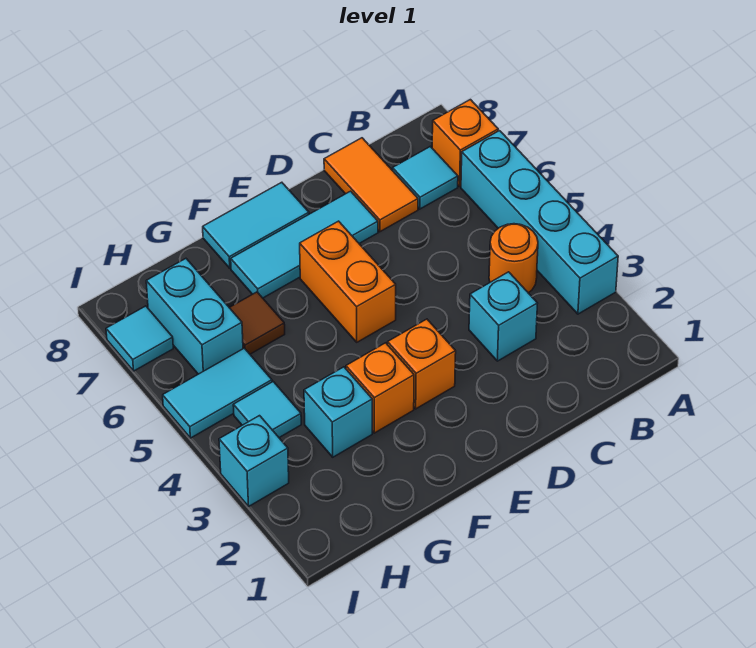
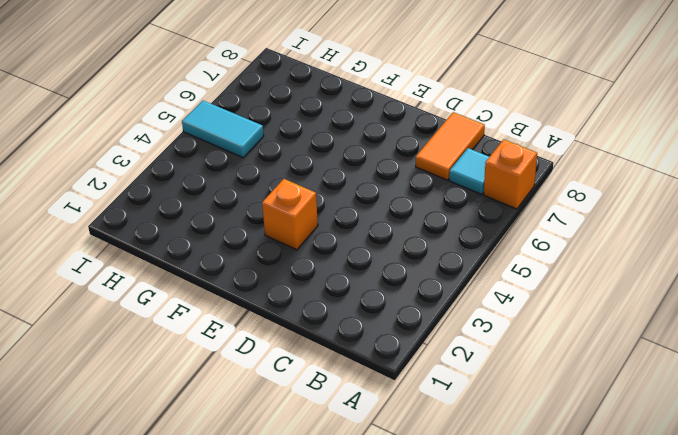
none -> cyan 1x4 brick [461,131,618,314]
none -> orange 1x1 round brick [489,224,538,293]
none -> cyan 1x1 brick [469,272,538,361]

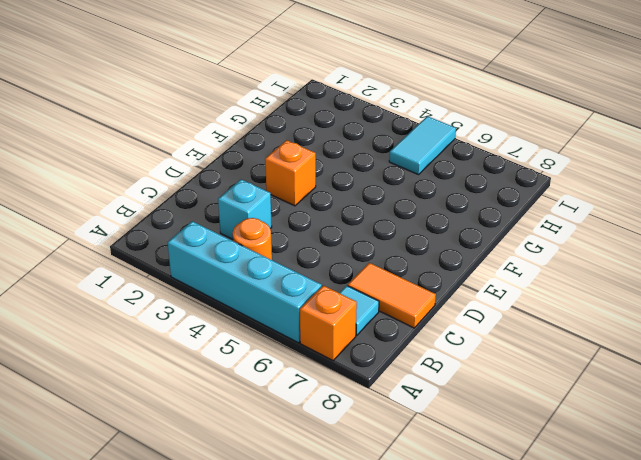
none -> cyan 1x3 tile [231,191,378,298]
none -> orange 1x2 brick [300,221,396,342]
none -> cyan 1x2 tile [203,182,309,268]

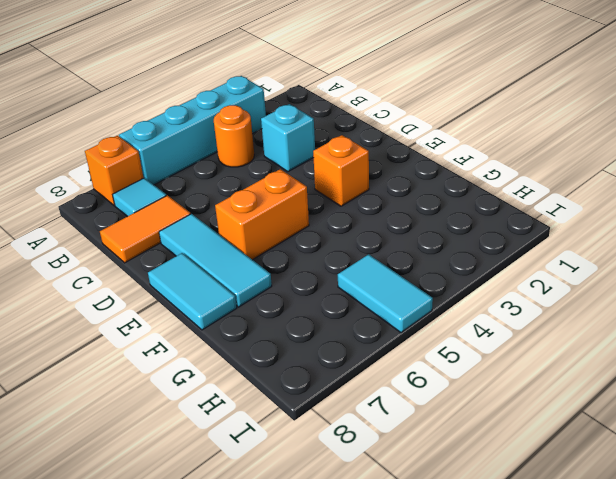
none -> orange 1x1 brick [346,343,414,433]
none -> cyan 1x1 brick [304,367,372,457]
none -> brown 1x1 tile [229,292,285,354]

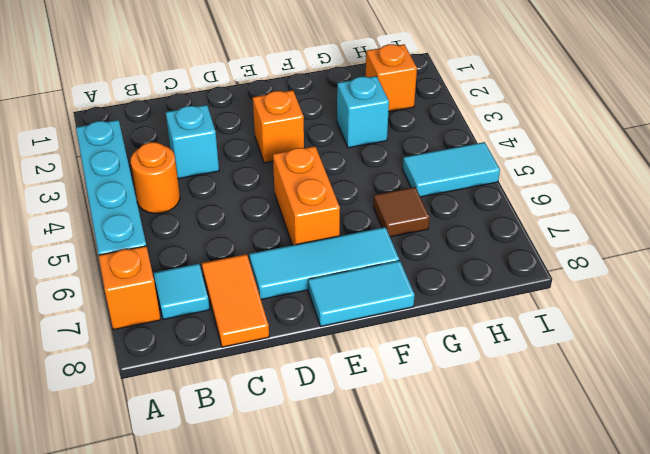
orange 1x1 brick [366,44,417,112] -> orange 1x1 brick moved to [346,343,414,433]
none -> cyan 1x1 tile [233,382,301,438]
none -> cyan 1x2 brick [146,259,243,374]
none -> cyan 1x1 brick [219,416,289,506]

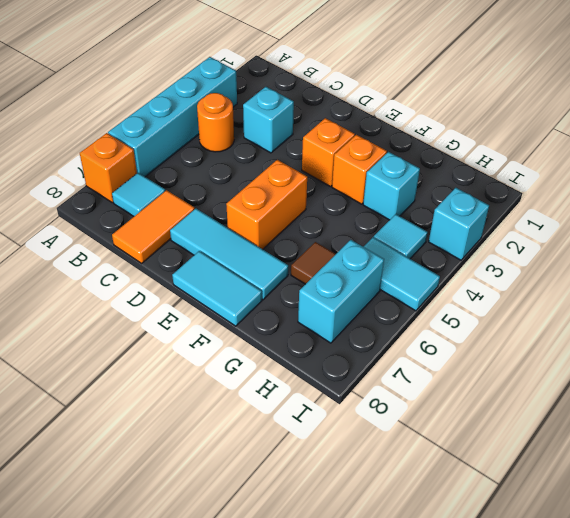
none -> cyan 1x1 tile [106,306,173,371]

